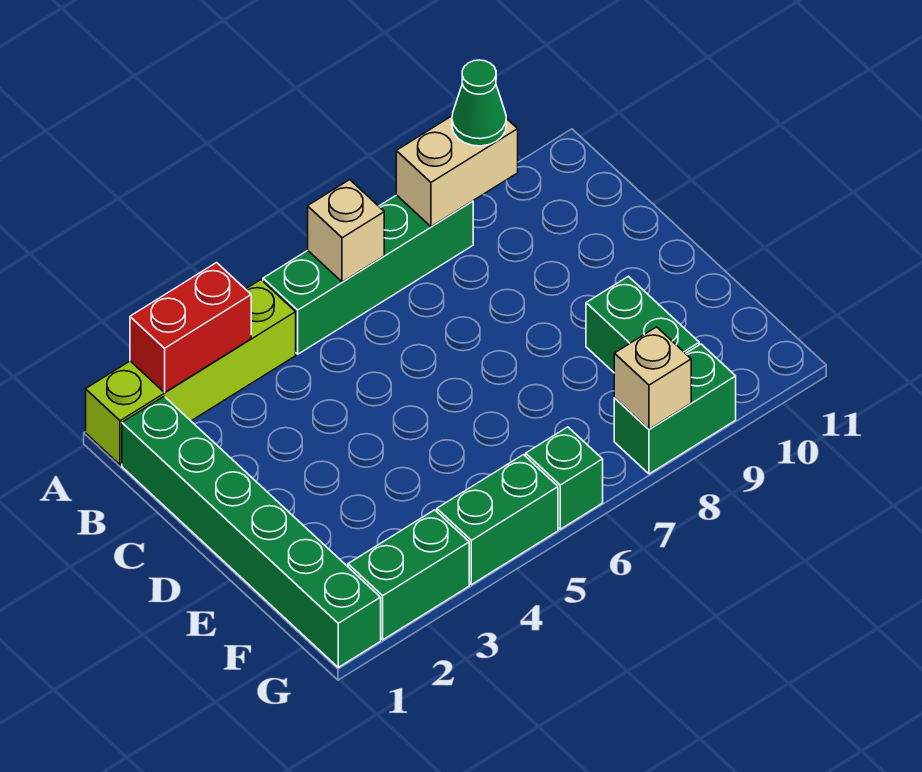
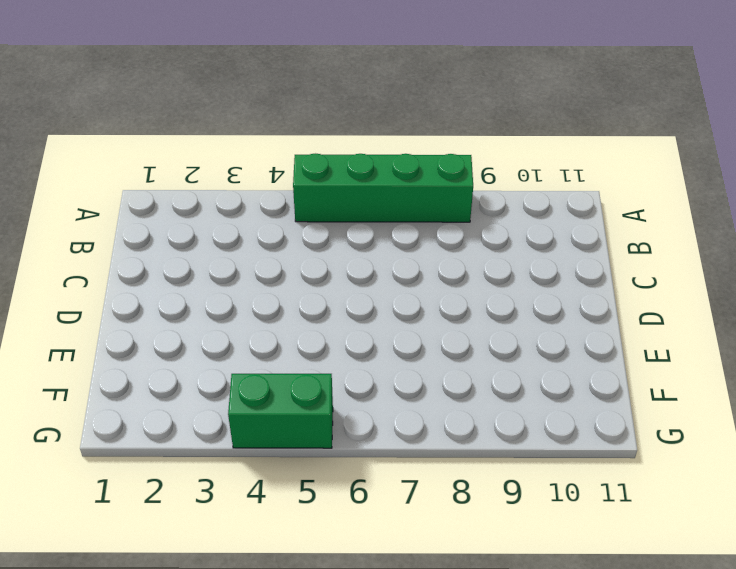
none -> lime 1x4 brick [86,280,296,465]
none -> green 1x6 brick [122,396,381,667]
none -> green 1x2 brick [586,276,699,372]

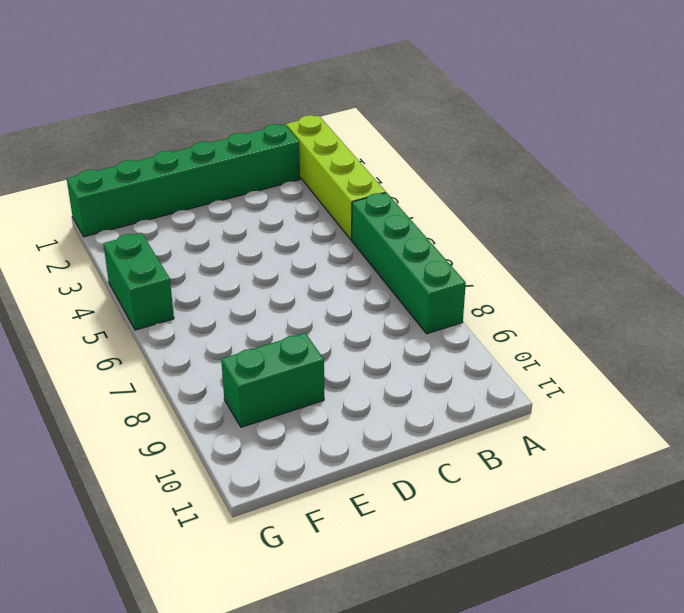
none -> green 1x2 brick [348,510,469,640]
none -> green 1x1 brick [526,427,603,529]
none -> green 1x2 brick [614,344,736,474]

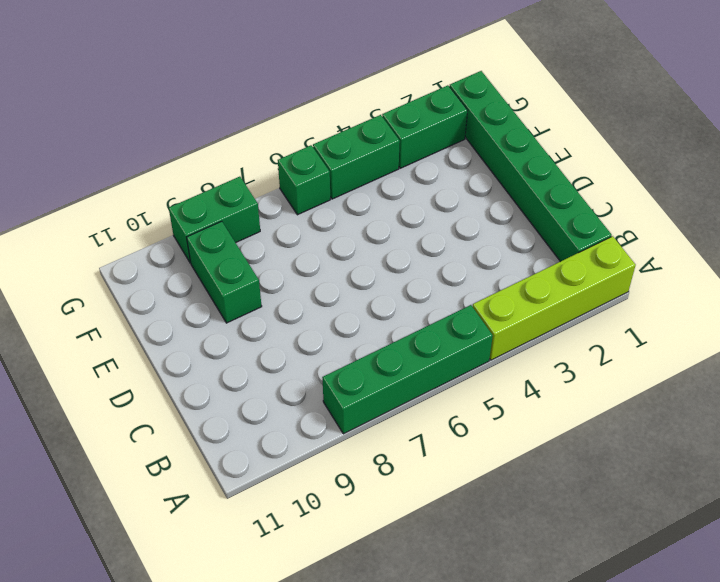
none -> red 1x2 brick [130,263,251,392]
none -> tan 1x1 brick [308,180,384,282]
none -> tan 1x2 brick [396,116,518,227]

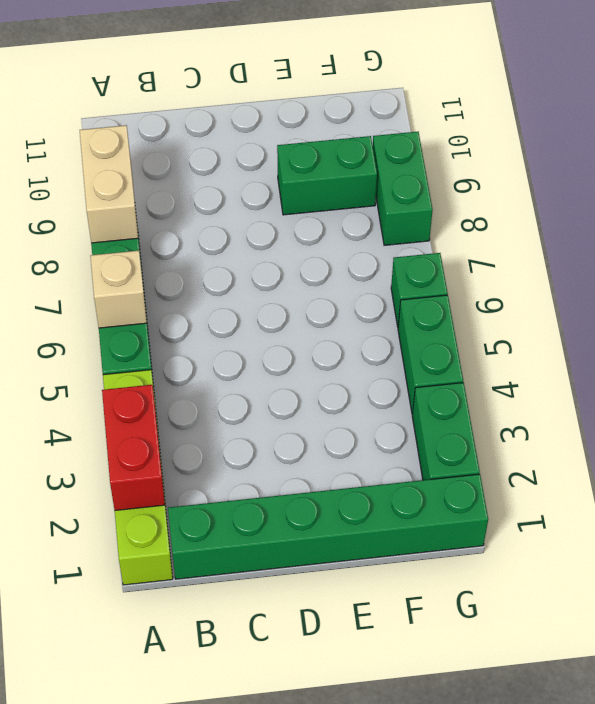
none -> tan 1x1 brick [614,327,691,429]
none -> green 1x1 cone [452,60,506,146]

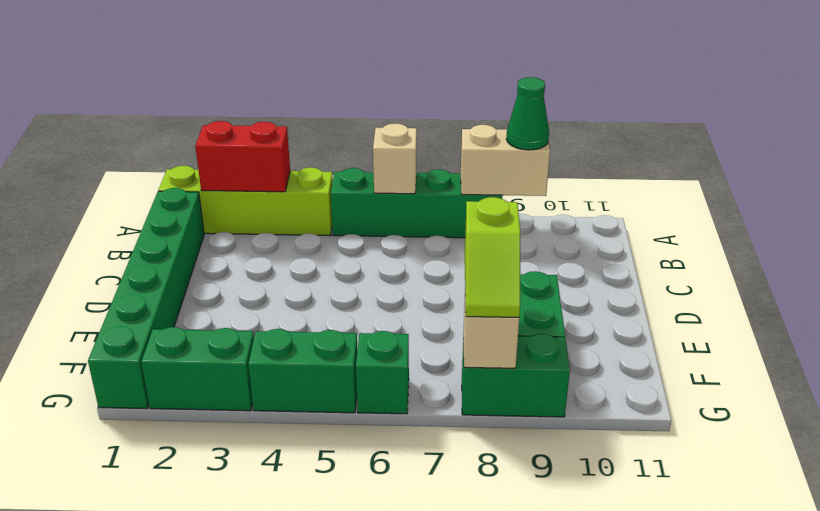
lime 1x2 slope [465,197,520,317] -> none

